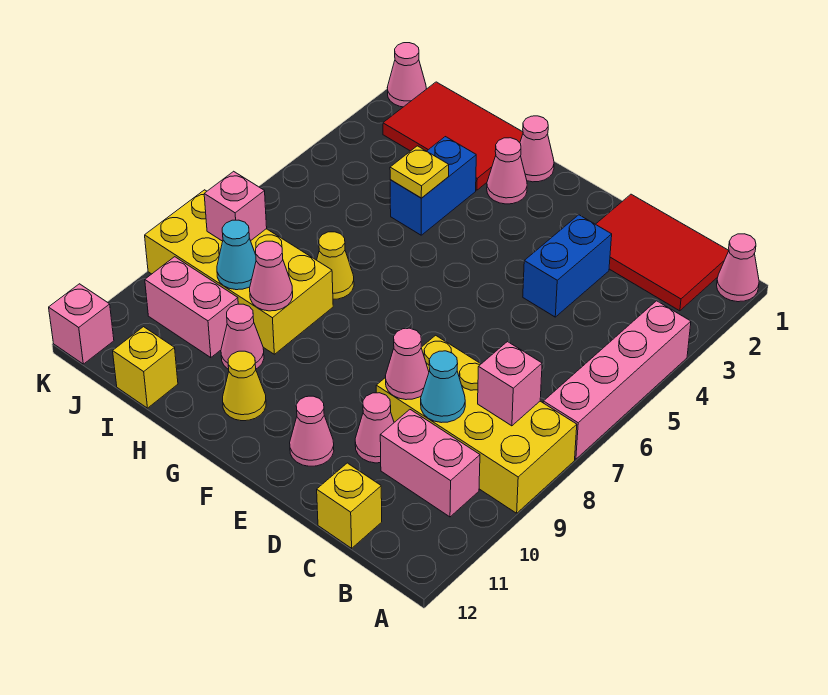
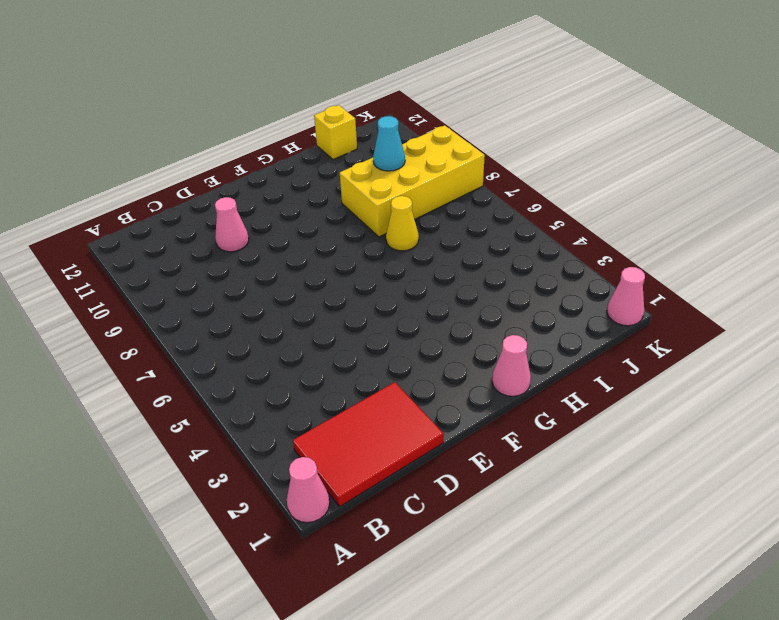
none -> pink 1x4 brick [543,301,691,459]
none -> yellow 2x4 brick [376,335,577,513]
none -> pink 1x2 brick [380,410,480,517]

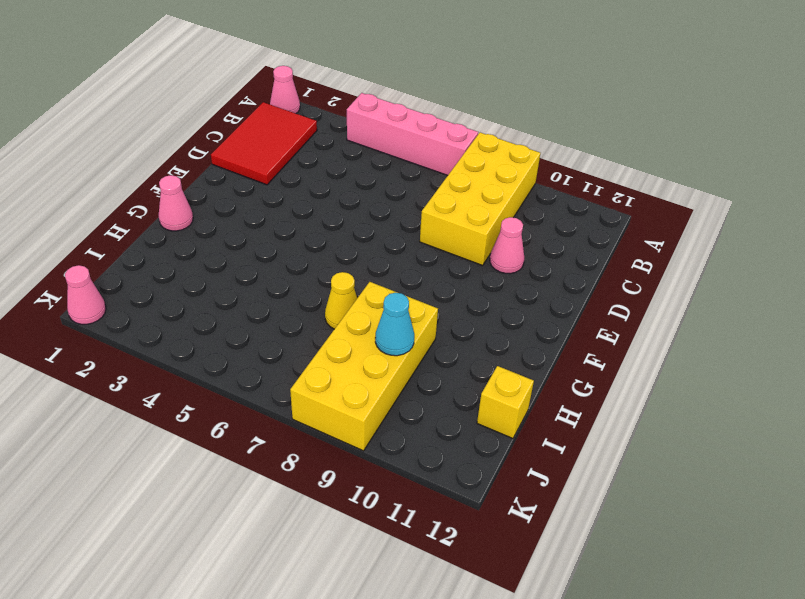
none -> pink 1x2 brick [380,410,480,517]
none -> yellow 1x1 brick [317,463,382,548]
none -> blue 1x2 brick [523,215,612,317]

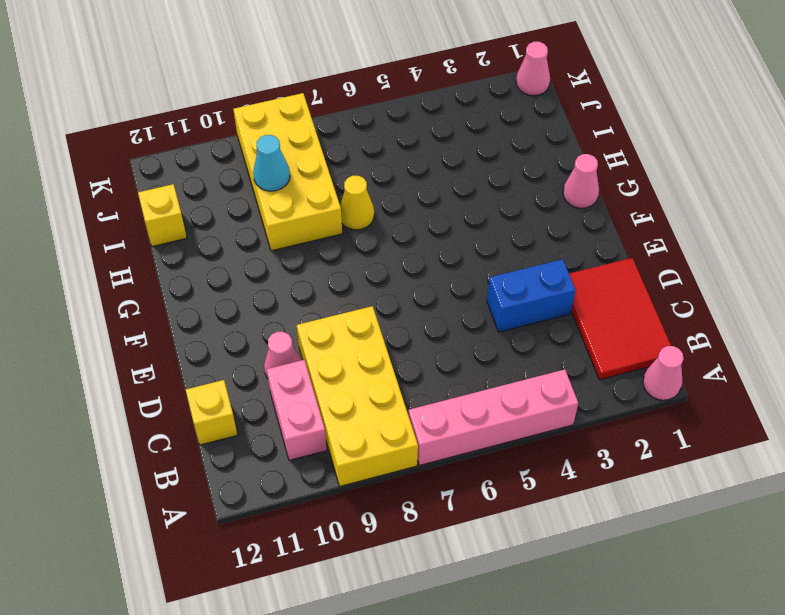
none -> pink 1x1 cone [290,396,334,466]
none -> pink 1x1 cone [487,138,527,204]
none -> yellow 1x1 cone [223,351,266,421]

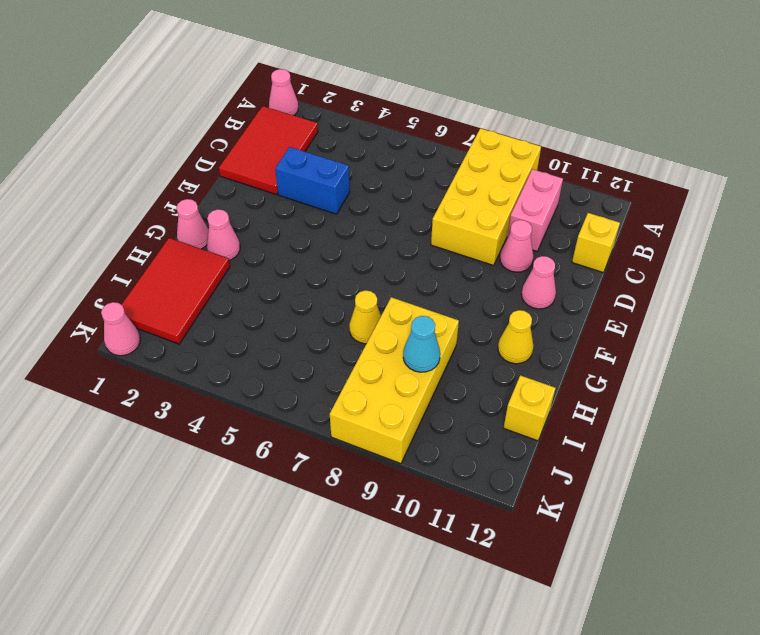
none -> pink 1x4 brick [543,301,691,459]
none -> blue 1x2 brick [390,137,476,235]
none -> pink 1x1 cone [221,304,264,369]

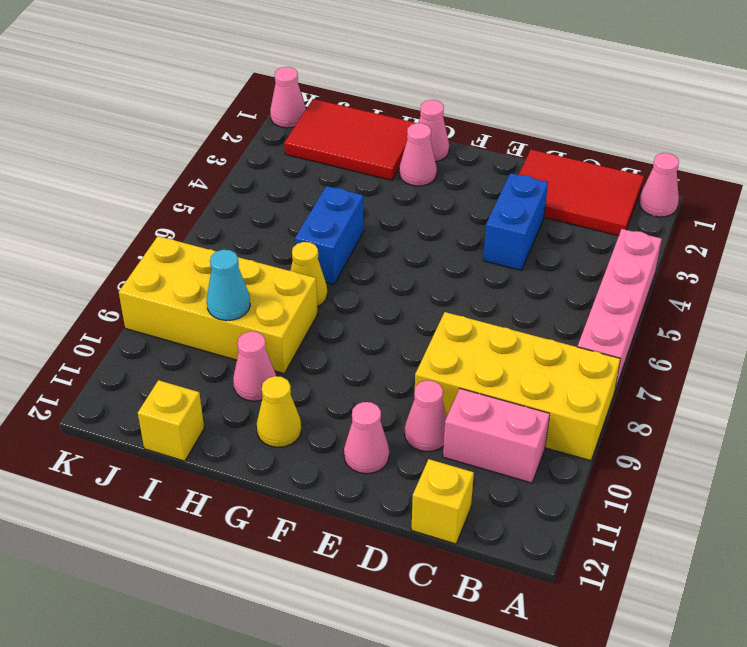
blue 1x2 brick [295,186,364,284] -> blue 1x2 brick moved to [390,137,476,235]
none -> pink 1x2 brick [145,257,238,358]
none -> pink 1x1 brick [49,284,114,364]
none -> pink 1x1 brick [478,342,542,426]

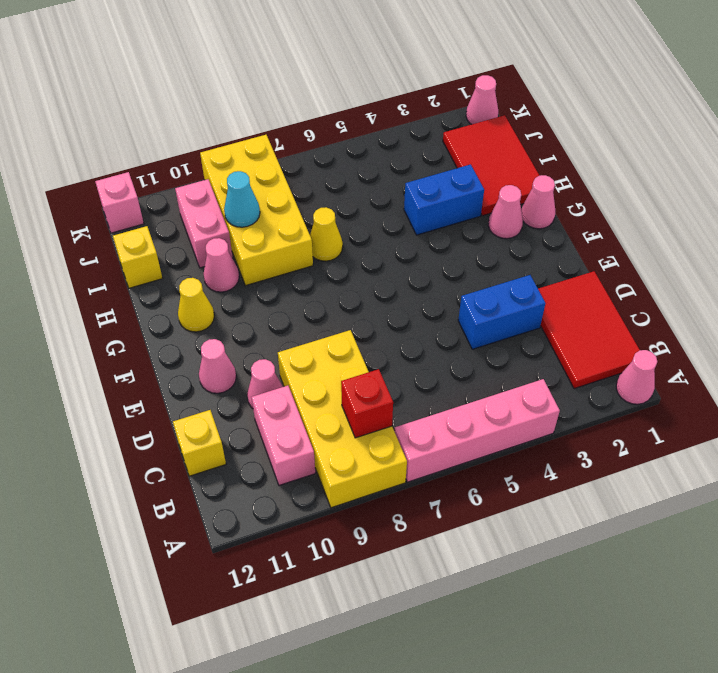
red 1x1 brick [341,369,393,438] -> pink 1x1 brick [478,342,542,426]
none -> cyan 1x1 cone [421,351,465,423]
none -> pink 1x1 cone [385,328,429,400]
none -> yellow 1x1 plate [390,146,449,198]

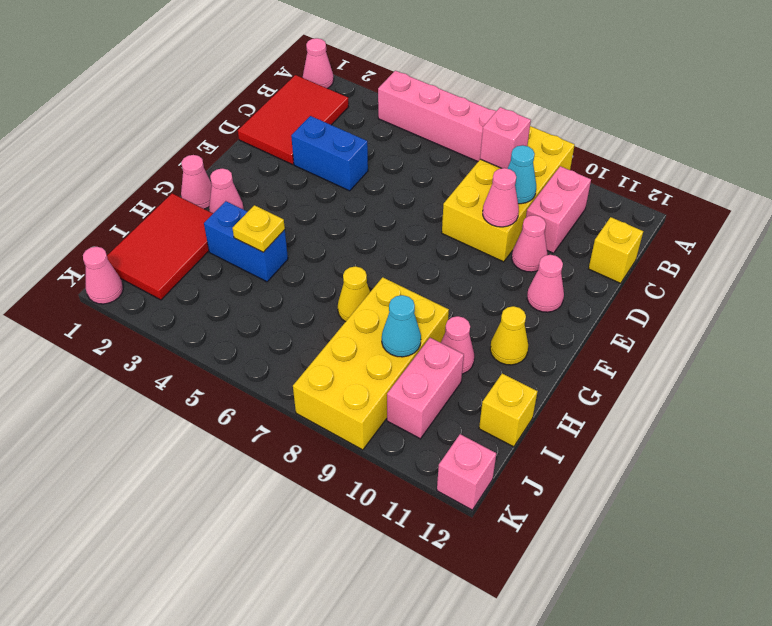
none -> pink 1x1 cone [250,241,293,311]
none -> pink 1x1 brick [204,171,267,241]

